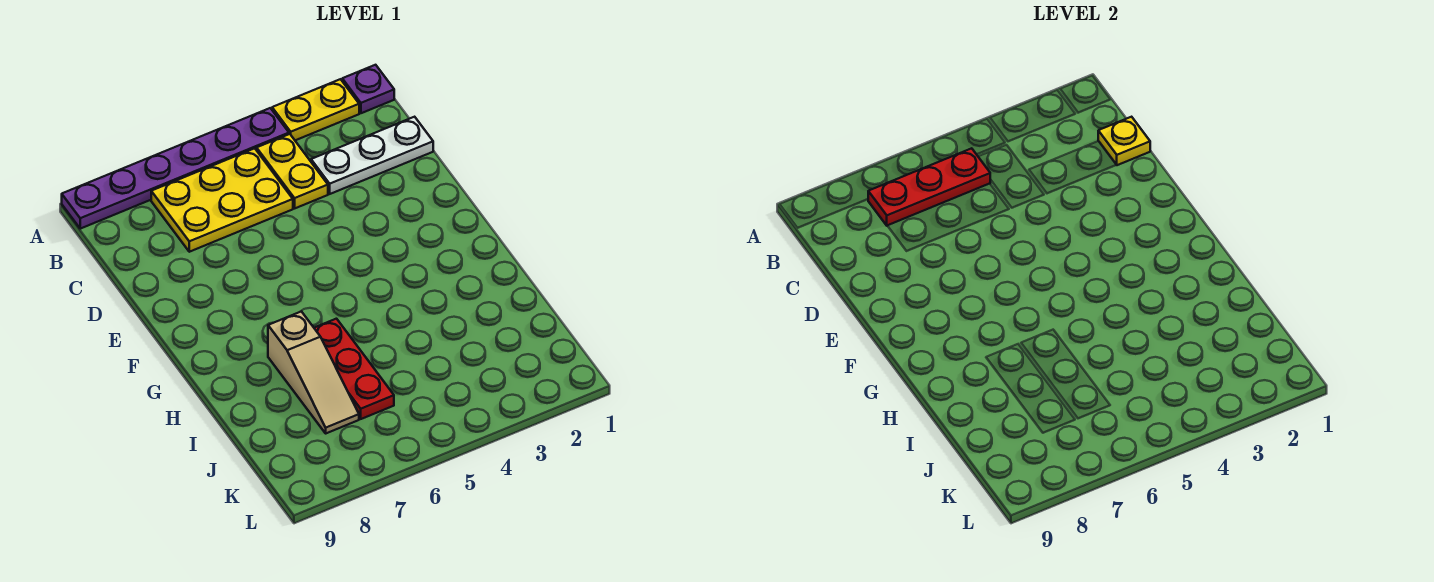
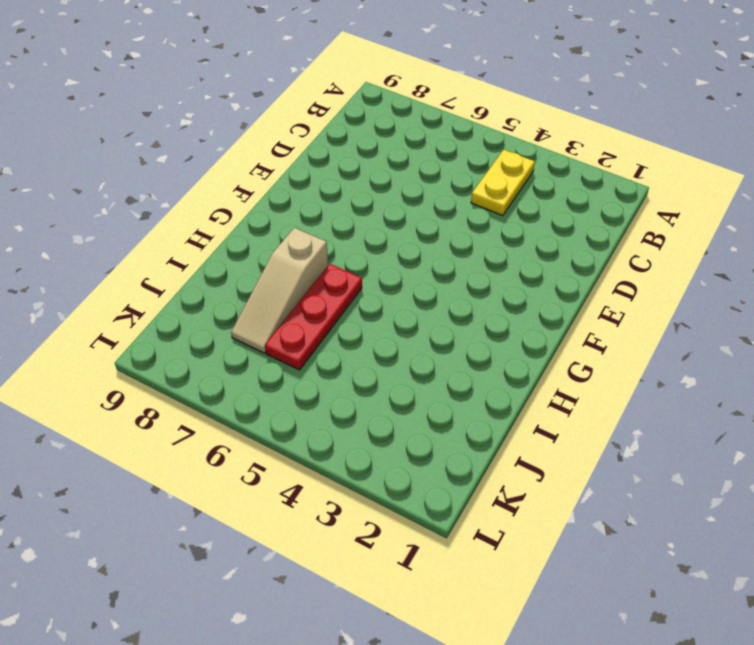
none -> purple 1x1 plate [342,65,394,113]
none -> yellow 1x2 plate [272,79,359,140]

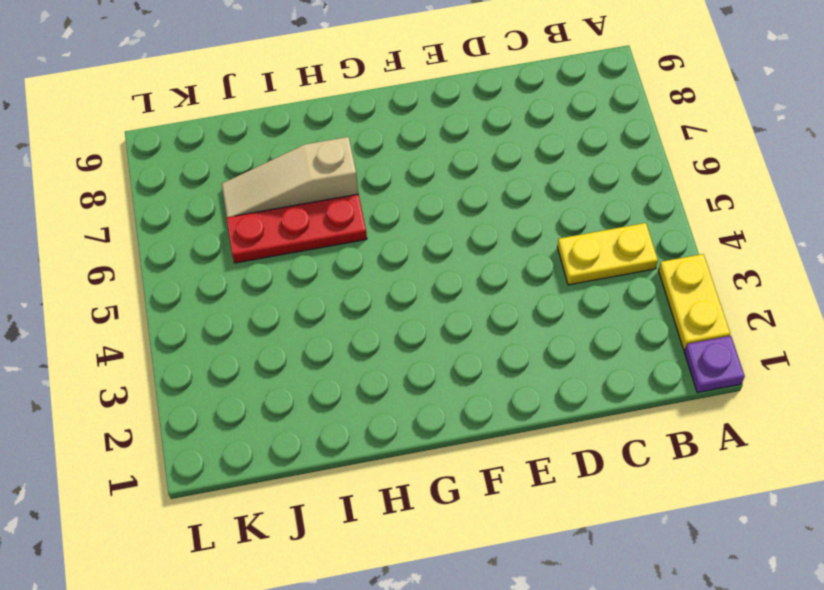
none -> purple 1x6 plate [62,108,289,229]
none -> yellow 2x3 plate [151,148,293,252]

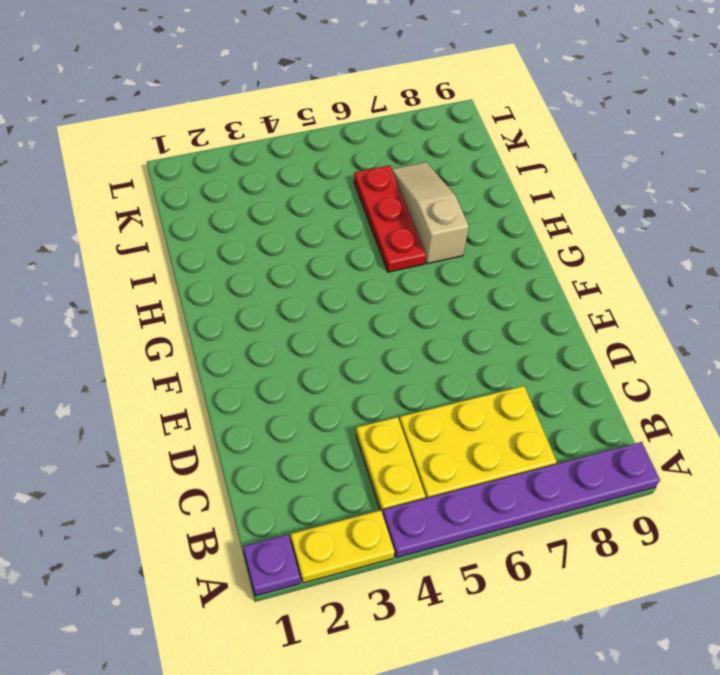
none -> white 1x3 plate [311,117,433,194]
none -> red 1x3 plate [868,148,990,226]

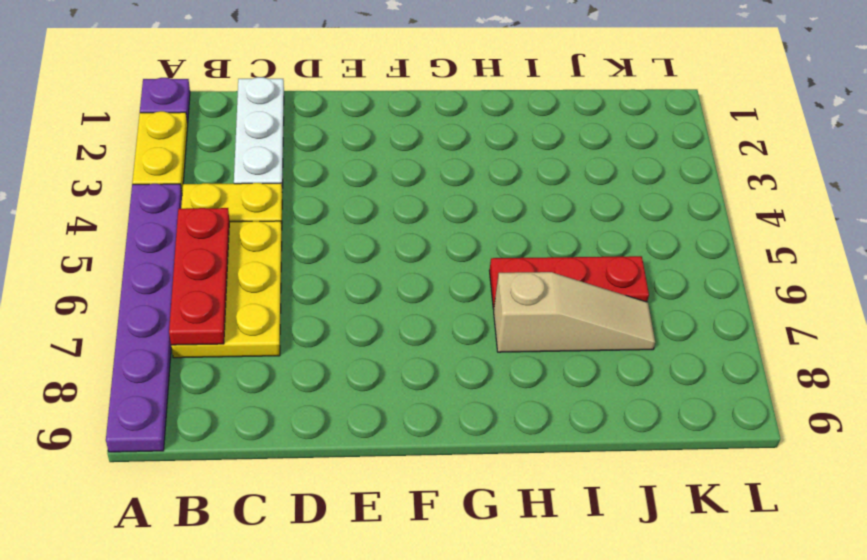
none -> yellow 1x1 plate [1098,117,1150,165]

